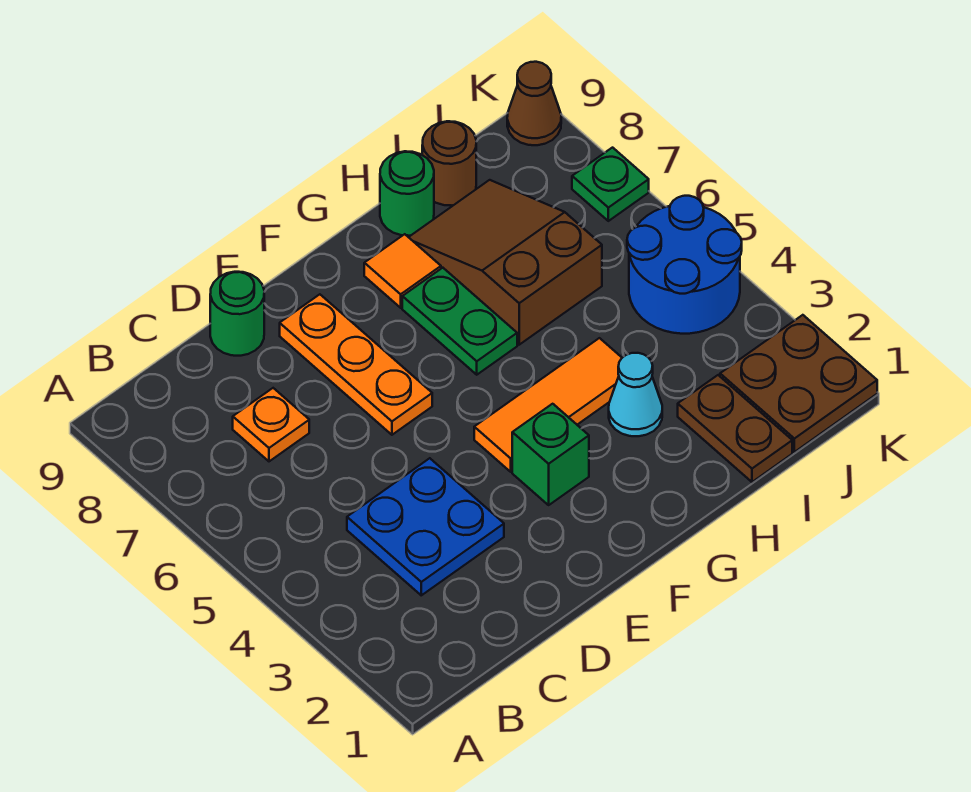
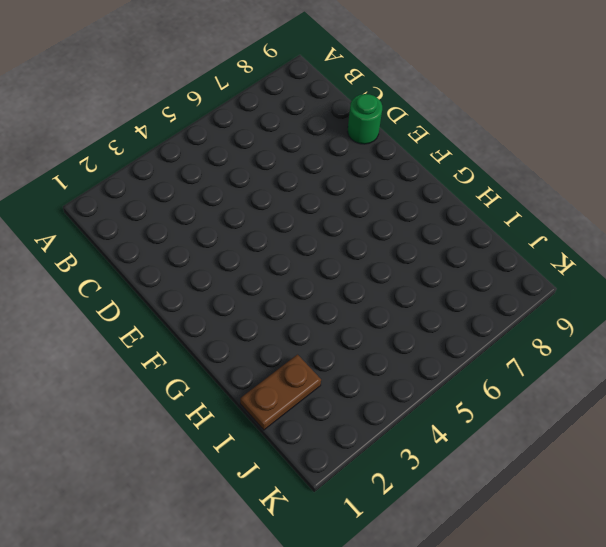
none -> blue 2x2 plate [347,458,504,595]
none -> orange 1x1 plate [233,388,309,461]
none -> orange 1x3 plate [280,294,432,435]

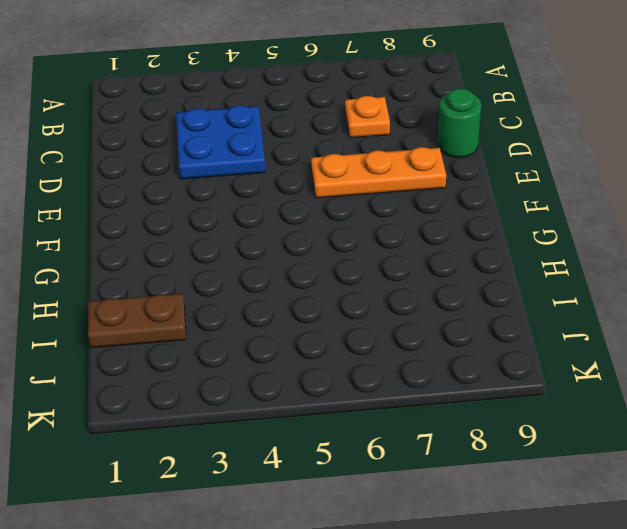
none -> green 1x1 brick [512,404,589,505]
none -> orange 1x3 tile [474,338,622,472]
none -> green 1x2 plate [402,268,517,375]

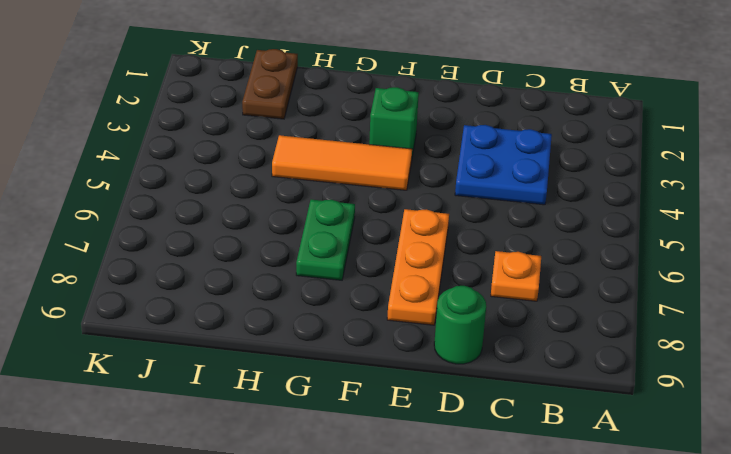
none -> orange 1x1 tile [364,234,441,308]
none -> cyan 1x1 cone [609,353,662,436]
none -> brown 2x3 slope [409,180,602,345]

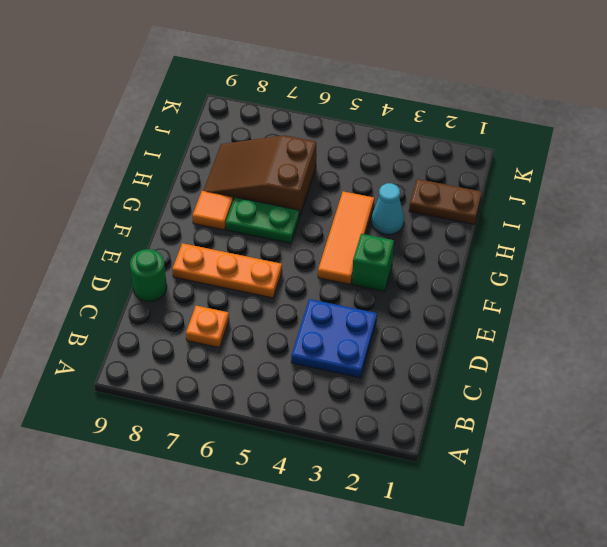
none -> green 1x1 round brick [380,151,434,236]
none -> brown 1x1 round brick [422,121,476,205]
none -> brown 2x2 plate [720,315,877,452]

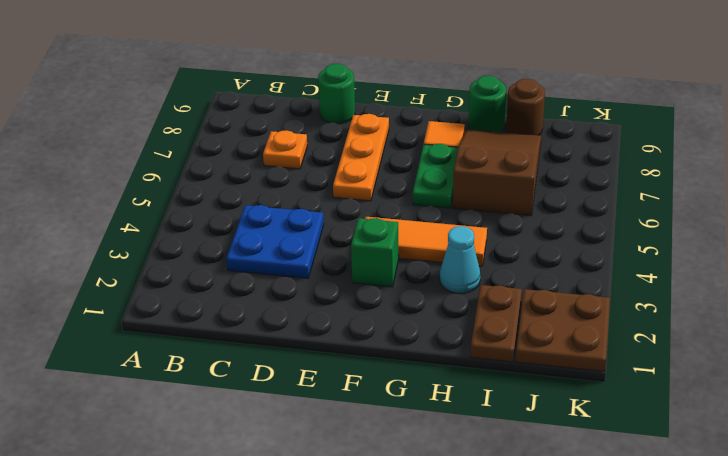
none -> blue 2x2 round brick [627,196,742,334]
none -> green 1x1 plate [572,148,649,221]
none -> brown 1x1 cone [507,62,561,145]

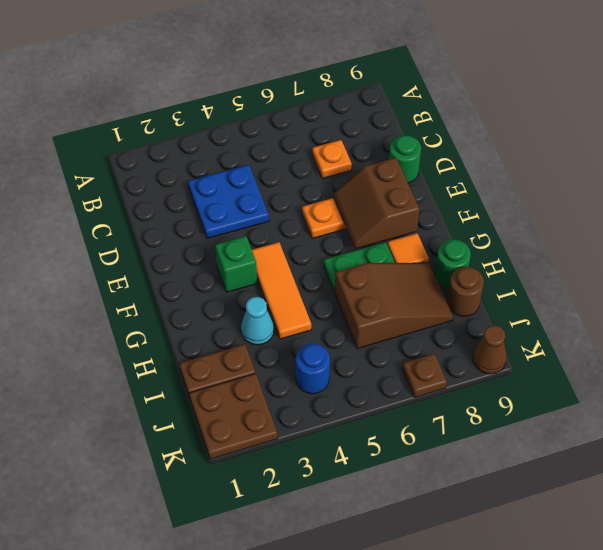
brown 2x2 slope [334,158,419,249] -> none
blue 1x1 round brick [296,344,330,394] -> blue 2x2 round brick [627,196,742,334]
brown 1x1 plate [402,354,447,397] -> green 1x1 plate [572,148,649,221]

